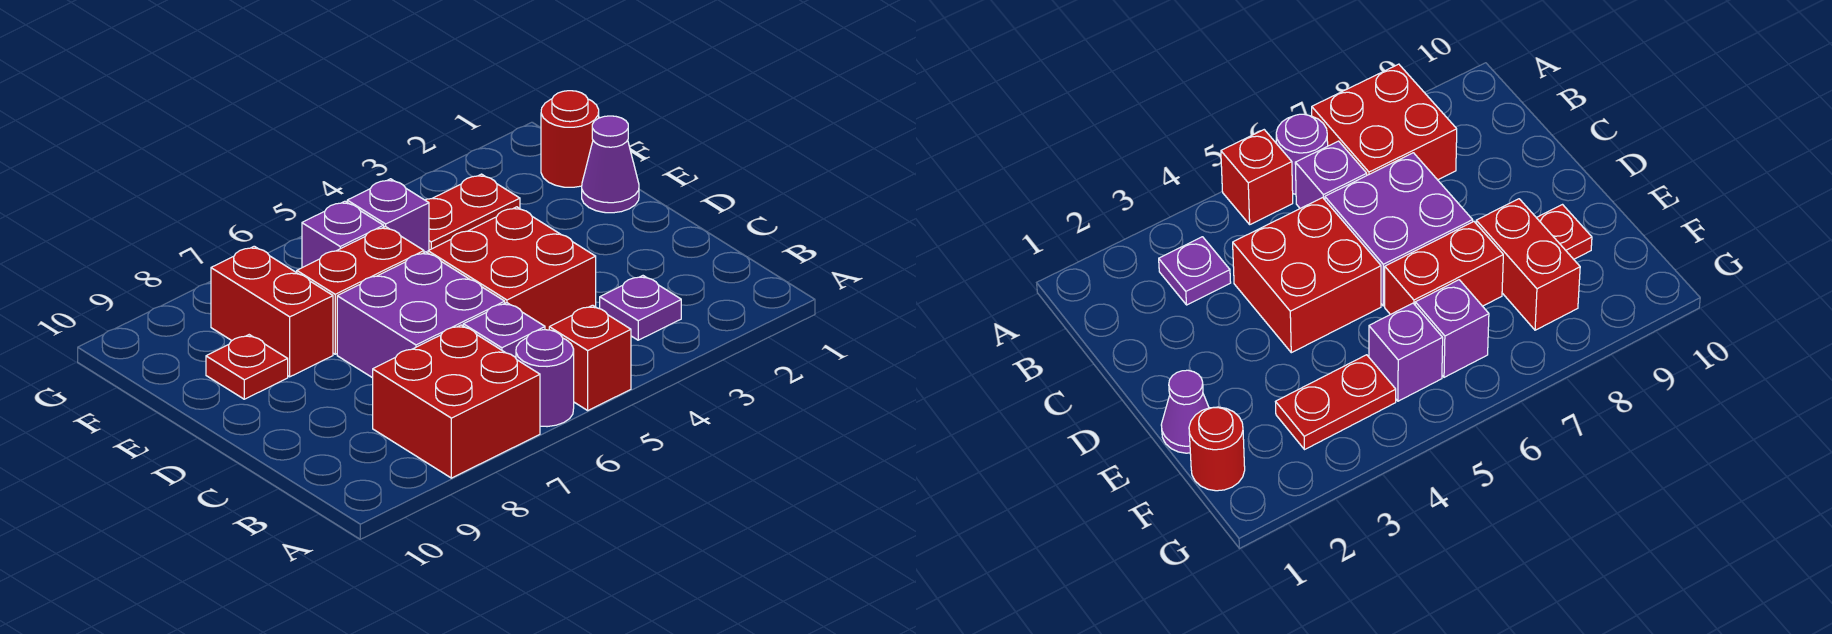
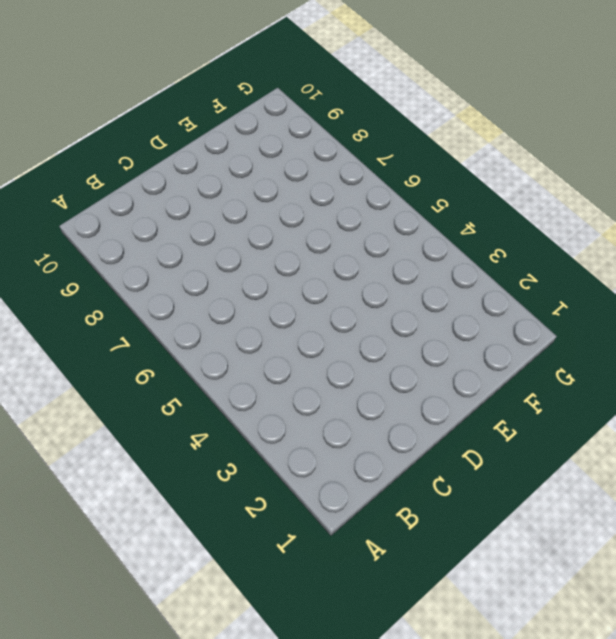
none -> red 1x1 brick [549,305,631,410]
none -> purple 1x1 round brick [516,330,574,427]
none -> red 2x2 brick [373,325,540,478]

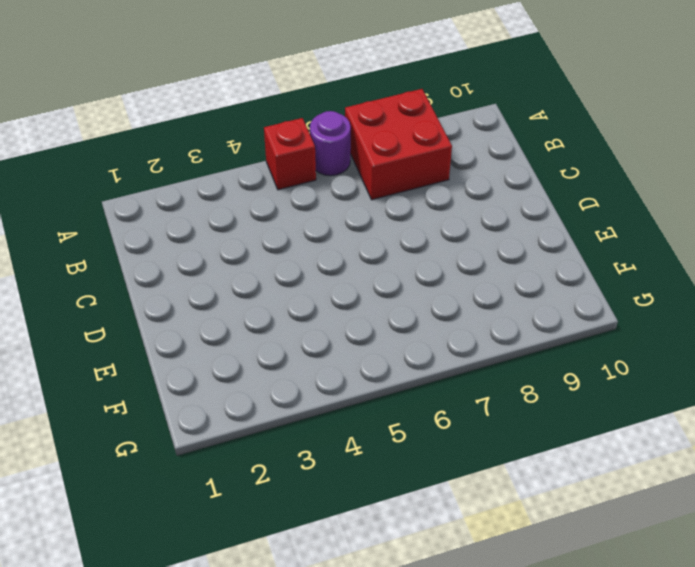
none -> purple 1x1 plate [600,276,681,340]
none -> purple 1x1 brick [463,303,545,358]
none -> red 2x2 brick [428,207,596,330]

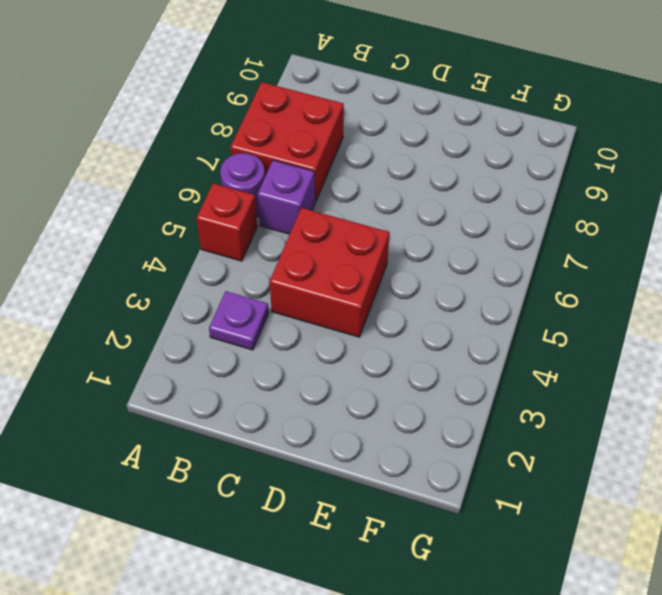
none -> purple 2x2 brick [337,252,505,378]
none -> purple 1x1 cone [582,116,639,213]
none -> red 1x2 brick [297,226,424,354]

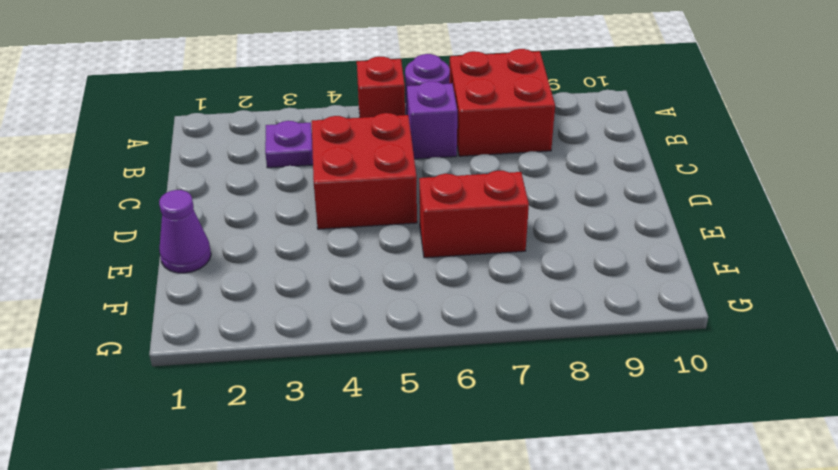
none -> purple 2x2 brick [337,252,505,378]
none -> red 1x2 brick [211,246,333,377]
none -> red 1x1 plate [206,335,288,399]

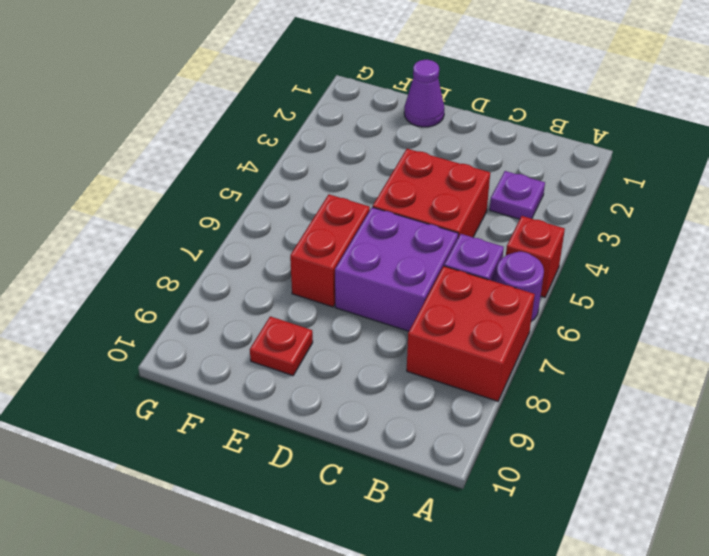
none -> red 1x2 brick [211,246,333,377]
none -> red 1x1 round brick [541,91,599,187]
none -> red 1x2 plate [425,174,520,250]

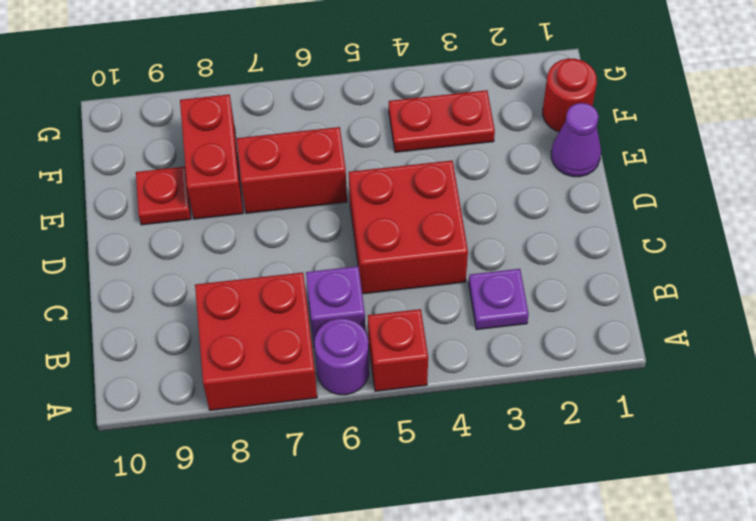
none -> purple 2x2 brick [337,252,505,378]
none -> purple 1x1 brick [347,179,429,253]
none -> purple 1x1 brick [302,201,384,268]

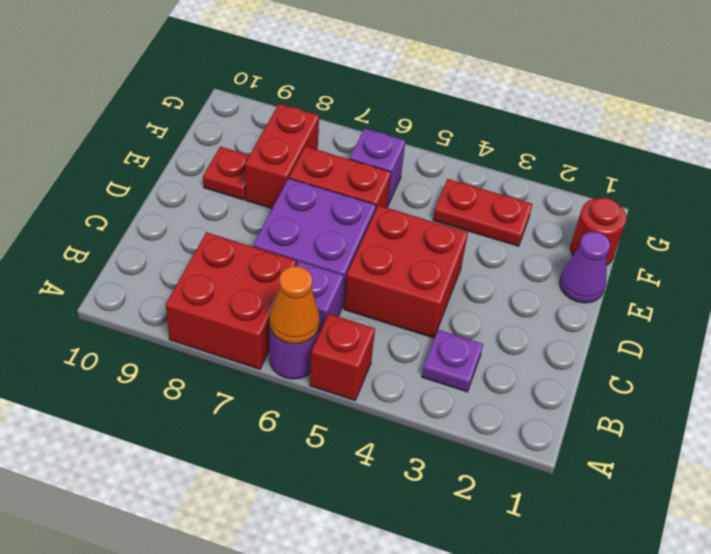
orange 1x1 cone [270,266,320,344] -> none
none -> purple 1x1 brick [347,179,429,253]

